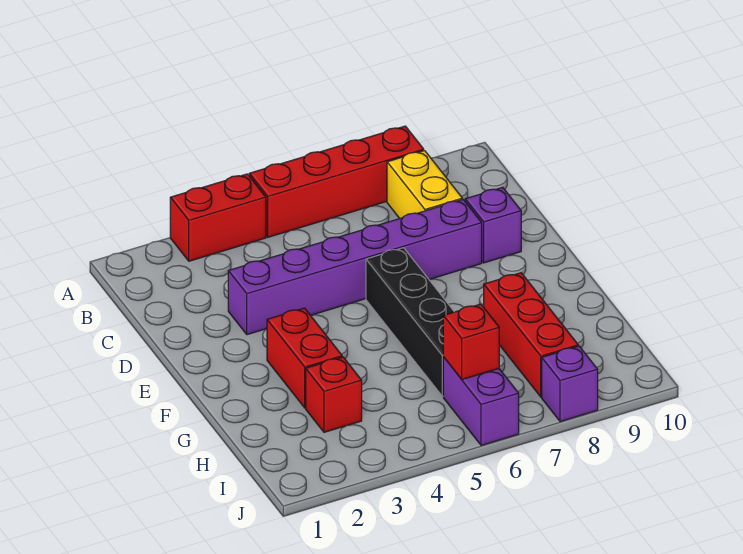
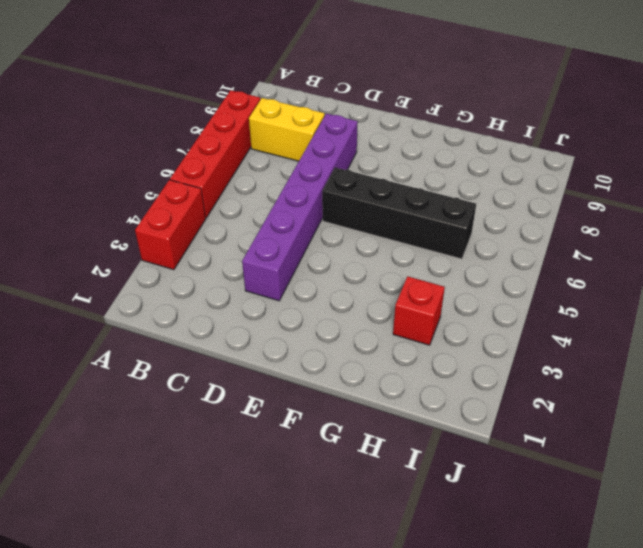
none -> purple 1x1 brick [465,187,521,263]
none -> red 1x2 brick [267,308,342,408]
none -> red 1x3 brick [484,273,578,397]

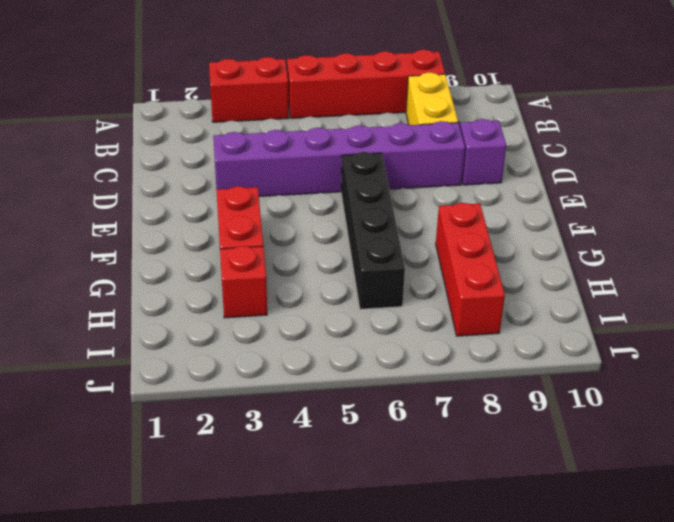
none -> purple 1x2 brick [443,357,519,445]
none -> purple 1x1 brick [542,346,598,422]
none -> red 1x1 brick [443,304,499,379]

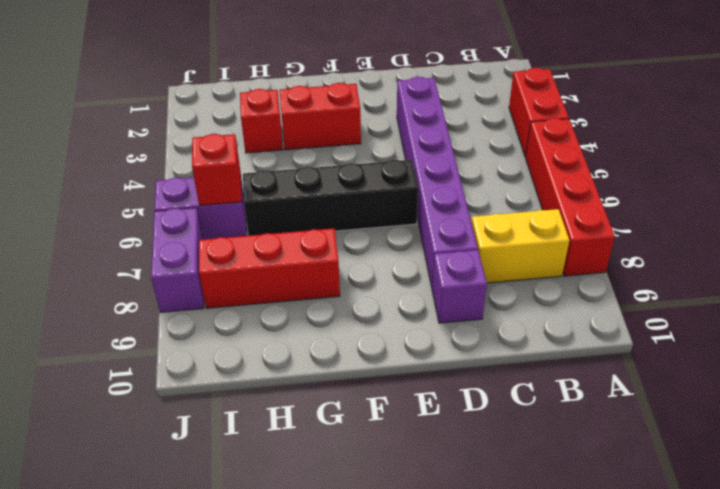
purple 1x2 brick [151,208,204,313] -> purple 1x1 brick [542,346,598,422]

